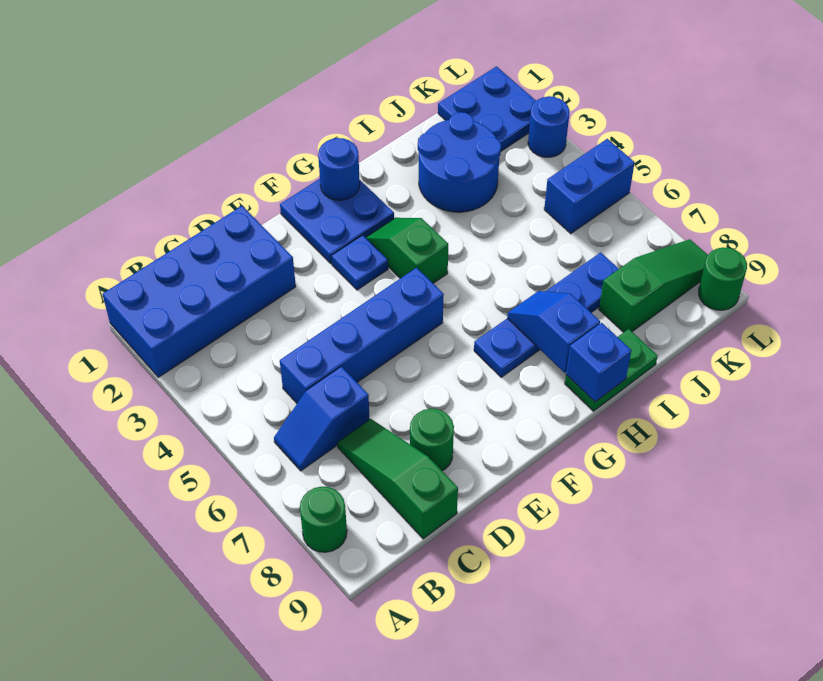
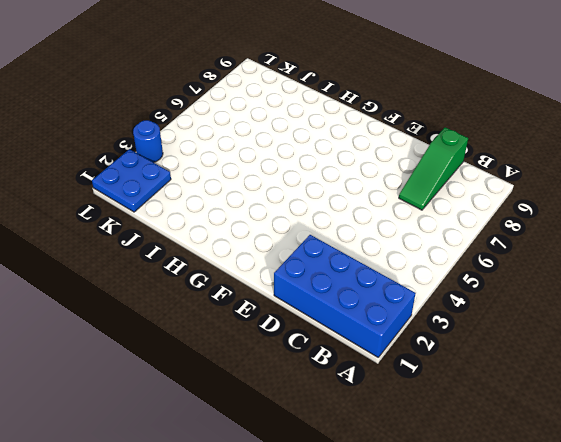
none -> green 1x1 round brick [300,487,347,552]
none -> blue 1x2 slope [274,366,370,471]
none -> blue 1x4 brick [280,268,444,403]

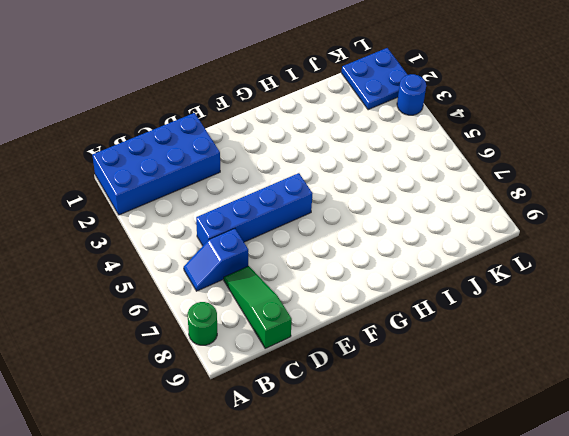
none -> green 1x1 round brick [410,409,454,471]
none -> blue 2x2 plate [280,179,394,263]
none -> blue 1x1 plate [331,235,388,290]

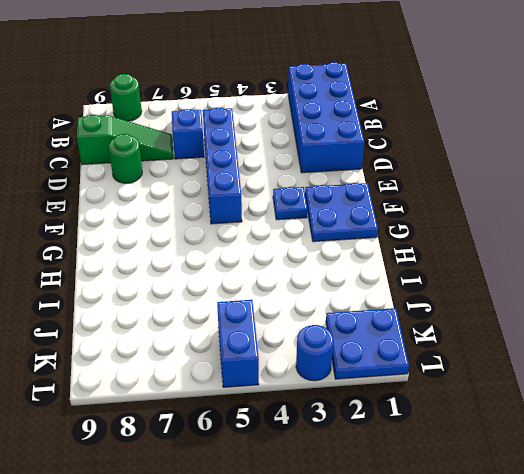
none -> green 1x2 slope [365,218,448,283]
none -> blue 1x4 plate [474,252,619,377]
none -> green 1x2 plate [565,329,658,411]

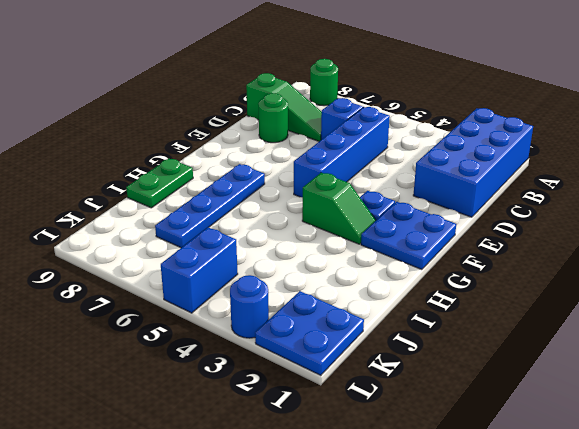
none -> blue 2x2 round brick [418,112,501,212]
none -> green 1x3 slope [599,239,708,332]
none -> green 1x1 round brick [699,247,747,310]

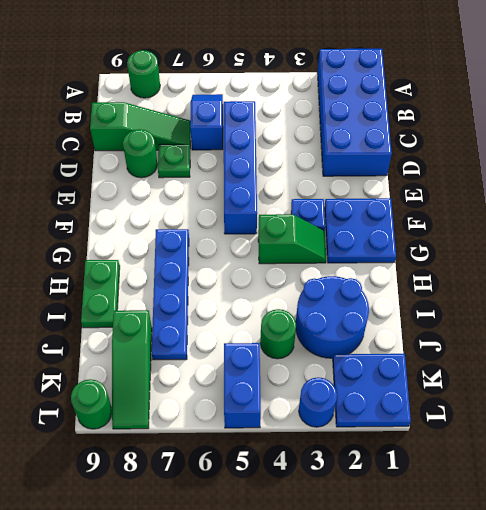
green 1x1 plate [158,144,190,178] -> none
green 1x1 round brick [260,309,296,359] -> none
none -> blue 1x1 round brick [318,138,360,200]
none -> blue 1x2 slope [507,291,600,373]
none -> blue 1x1 brick [566,323,631,402]

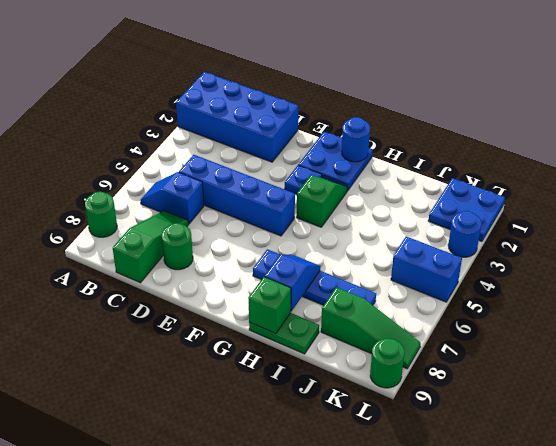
green 1x1 brick [248,277,291,334] -> blue 1x1 brick [566,323,631,402]
none -> blue 2x2 round brick [418,112,501,212]

